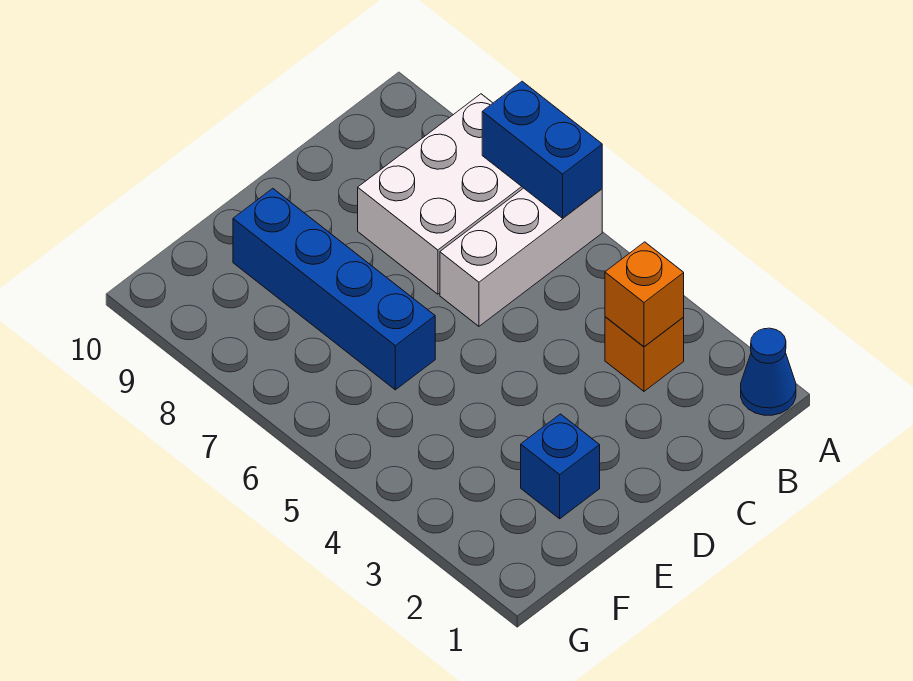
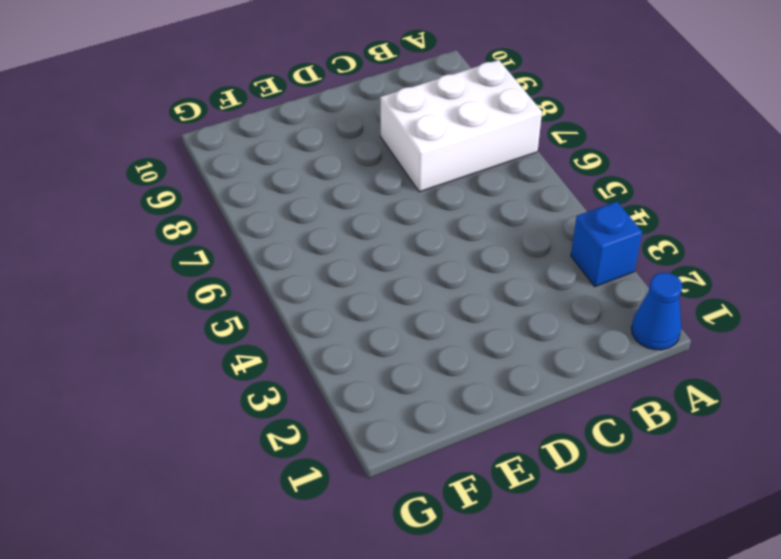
blue 1x1 brick [571,201,642,287] -> blue 1x1 brick moved to [521,414,600,519]
none -> white 1x3 brick [440,188,602,326]
none -> orange 1x1 brick [605,317,684,391]

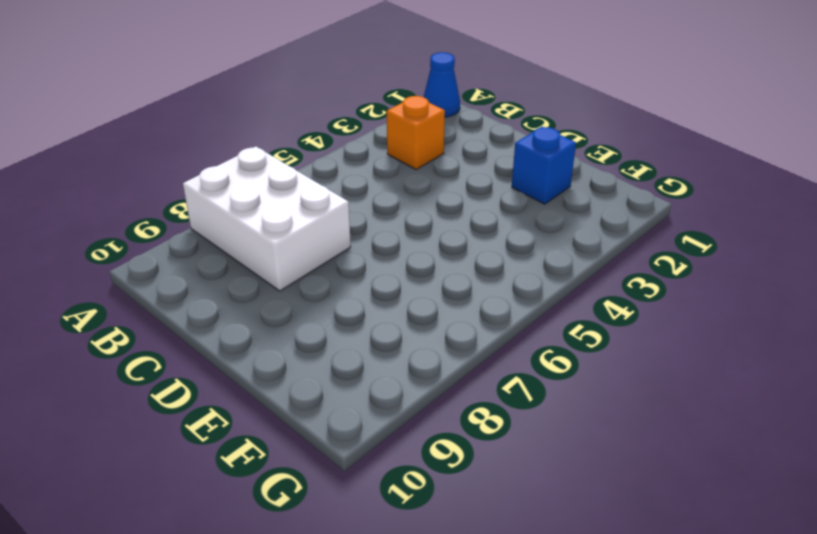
none -> white 1x3 brick [440,188,602,326]
none -> blue 1x4 brick [233,188,435,390]

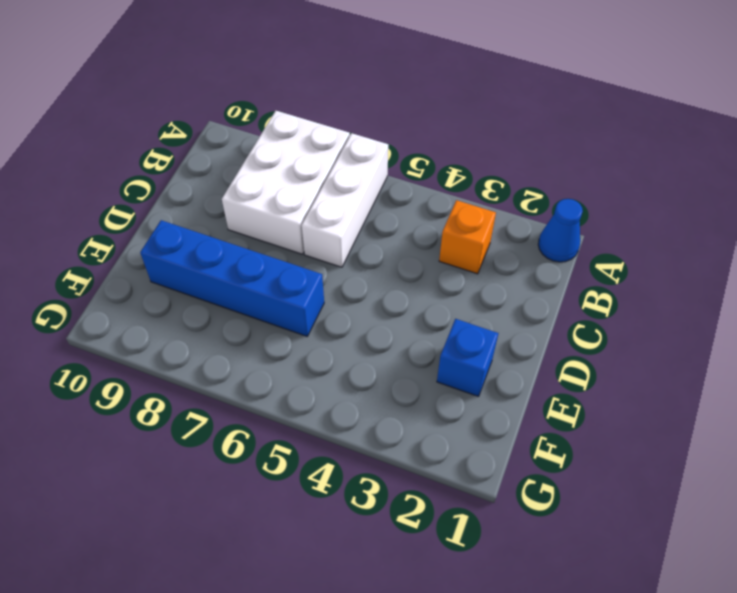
none -> blue 1x2 brick [482,81,602,218]
none -> orange 1x1 brick [605,242,684,347]

